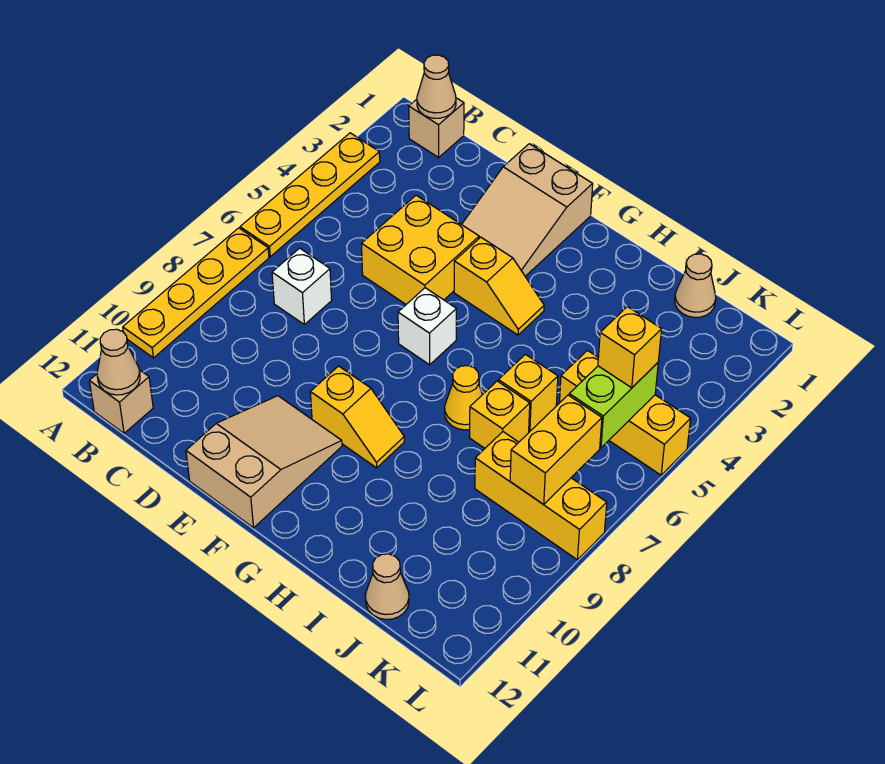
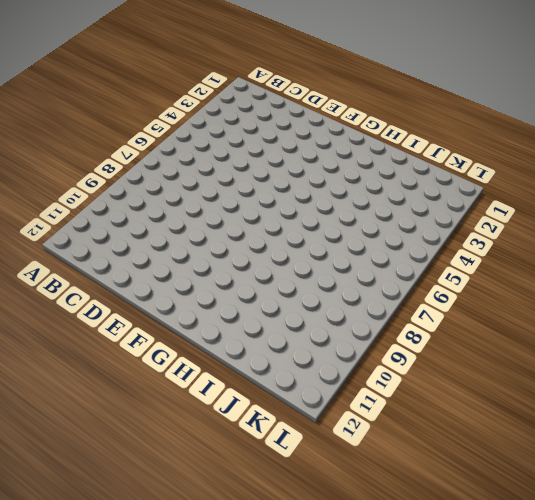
none -> yellow 1x4 plate [240,133,380,257]
none -> yellow 1x4 plate [123,228,269,358]
none -> tan 1x1 brick [409,98,464,157]

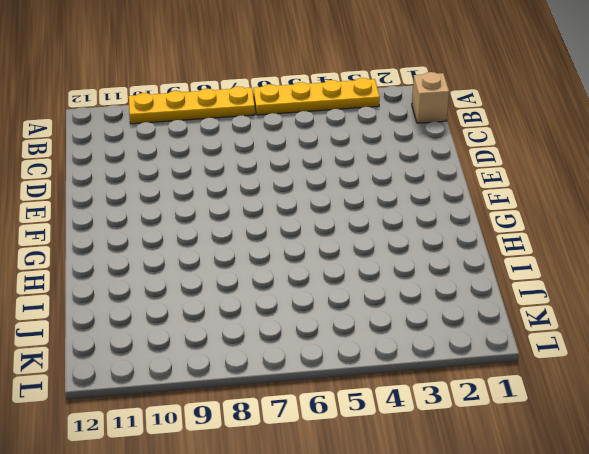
none -> tan 1x1 brick [89,370,153,433]
none -> white 1x1 brick [272,248,332,324]
none -> yellow 2x2 brick [361,195,479,304]

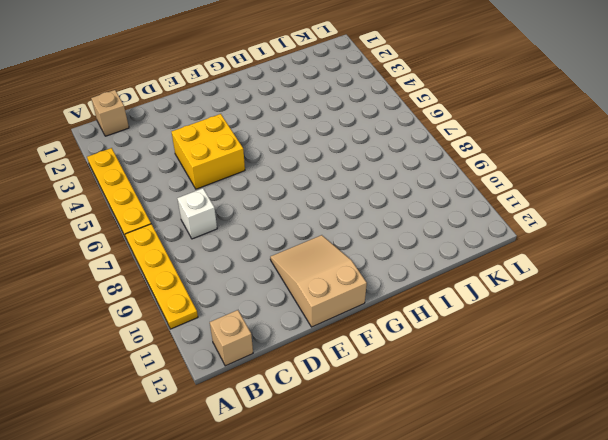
none -> tan 2x3 slope [462,144,593,276]
none -> yellow 1x2 slope [454,237,544,335]
none -> white 1x1 brick [398,288,457,365]

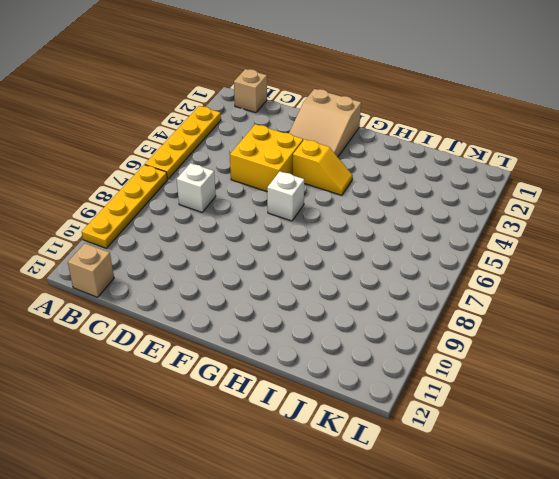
none -> tan 2x3 slope [186,396,342,528]
none -> yellow 1x2 slope [310,366,404,468]
none -> yellow 1x1 cone [445,366,482,430]

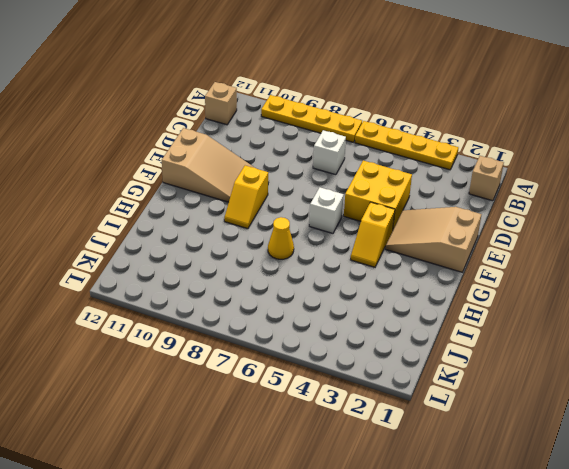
none -> yellow 1x1 brick [498,354,558,432]
none -> yellow 1x1 brick [469,381,530,448]
none -> tan 1x1 cone [675,254,716,318]

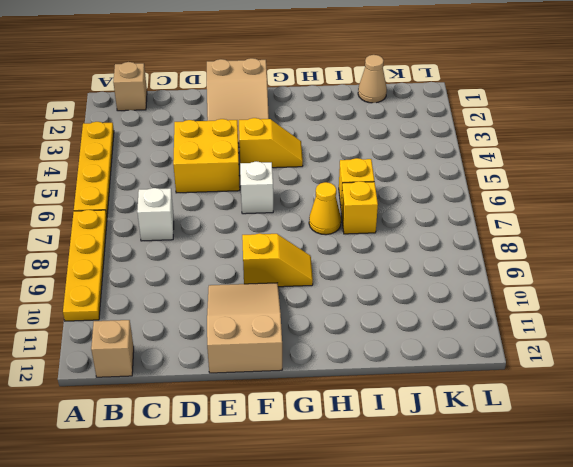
none -> yellow 1x3 brick [560,351,691,475]
none -> yellow 1x3 brick [475,432,607,560]
none -> tan 1x1 cone [365,554,409,620]

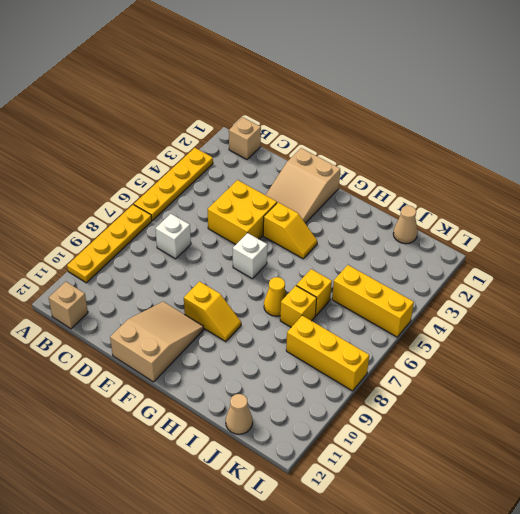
none -> tan 1x1 cone [417,55,456,118]
none -> tan 1x1 cone [97,329,140,395]
none -> lime 1x2 brick [569,363,658,448]

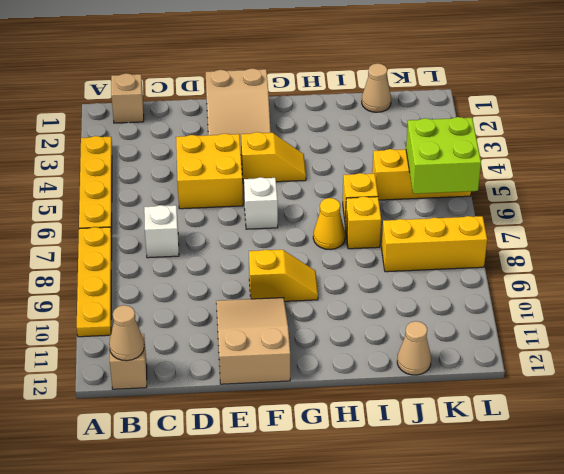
lime 2x2 brick [406,117,481,194] -> lime 1x2 brick [569,363,658,448]
none -> tan 1x1 cone [417,55,456,118]
none -> yellow 1x2 brick [510,395,602,504]
none -> yellow 1x1 brick [598,307,662,388]

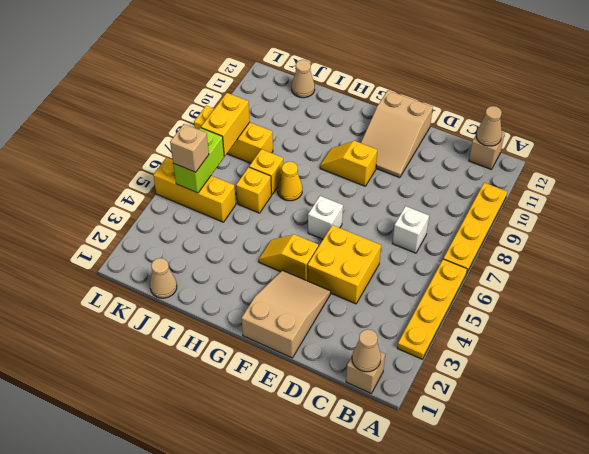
tan 1x1 brick [170,124,209,172] -> yellow 1x1 brick [598,307,662,388]

